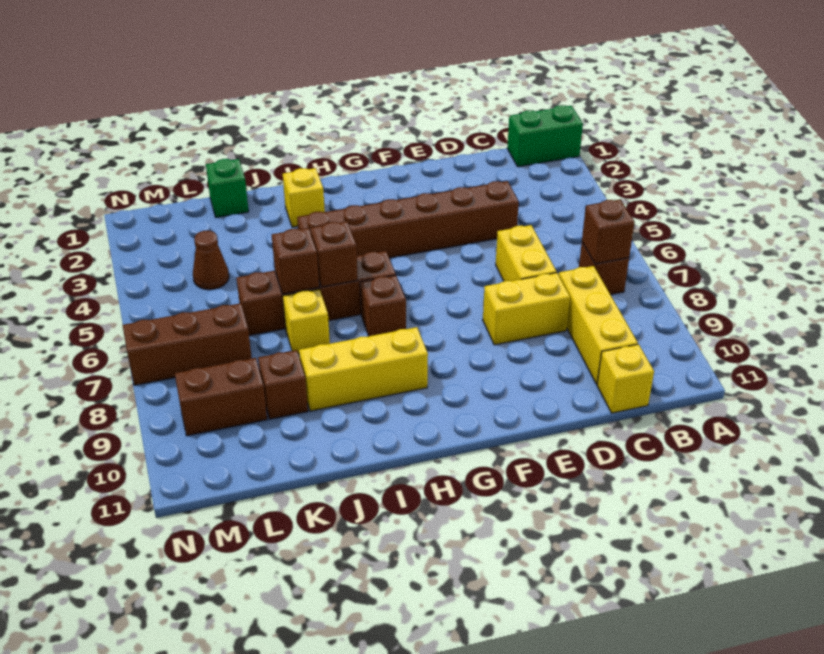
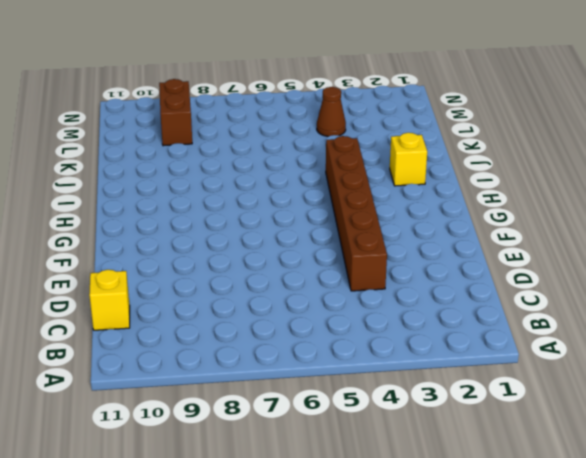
none -> green 1x2 brick [507,105,583,167]
none -> brown 1x1 brick [579,243,629,295]
none -> yellow 1x3 brick [559,266,638,384]

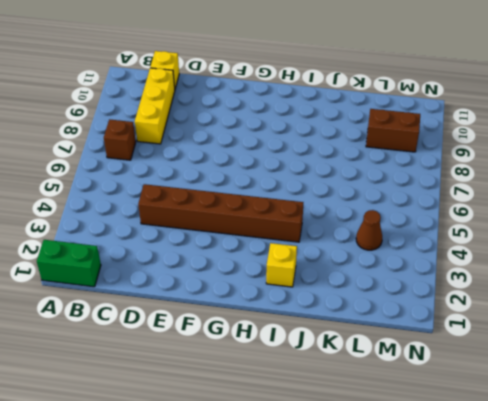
none -> yellow 1x2 brick [496,225,557,281]
none -> yellow 1x2 brick [483,273,570,345]
none -> brown 1x4 brick [237,251,396,335]

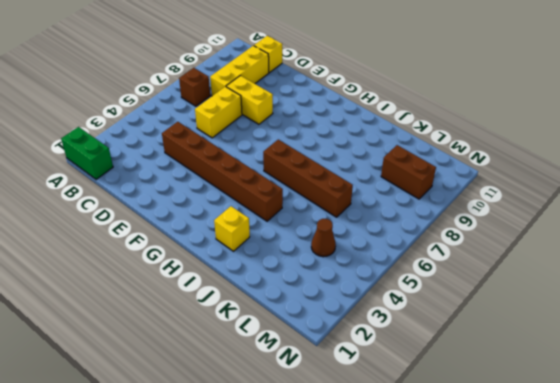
none -> brown 1x1 brick [360,275,406,336]
none -> yellow 1x3 brick [299,327,428,411]
none -> yellow 1x1 brick [283,289,330,354]

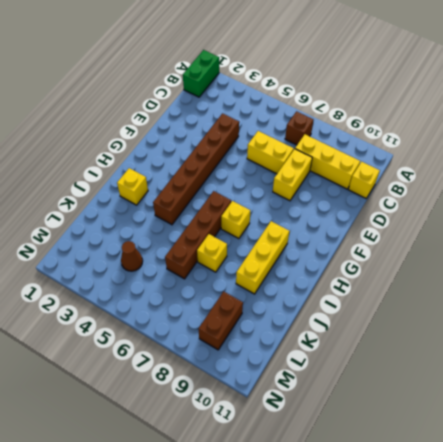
yellow 1x1 brick [221,201,250,239] -> brown 1x1 brick [360,275,406,336]
none -> green 1x1 brick [206,159,249,217]
none -> brown 1x1 brick [258,350,308,419]
none -> brown 1x3 brick [123,303,252,385]

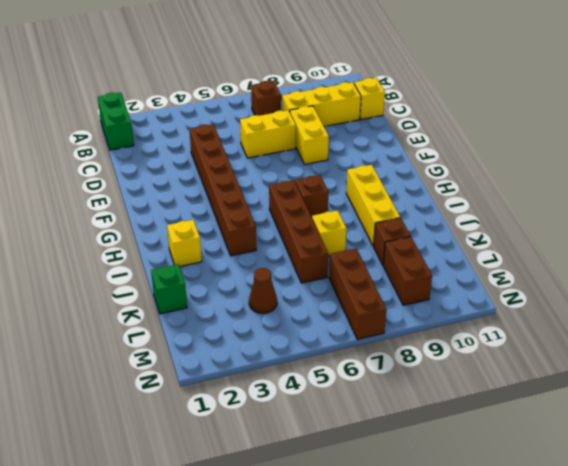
none -> brown 1x1 brick [582,200,635,264]
none -> brown 1x1 brick [311,221,358,287]
none -> brown 1x1 brick [272,228,319,294]

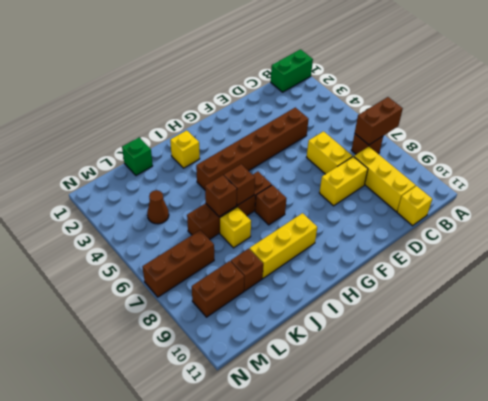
brown 1x2 brick [355,97,403,145] -> brown 1x1 brick [582,200,635,264]

